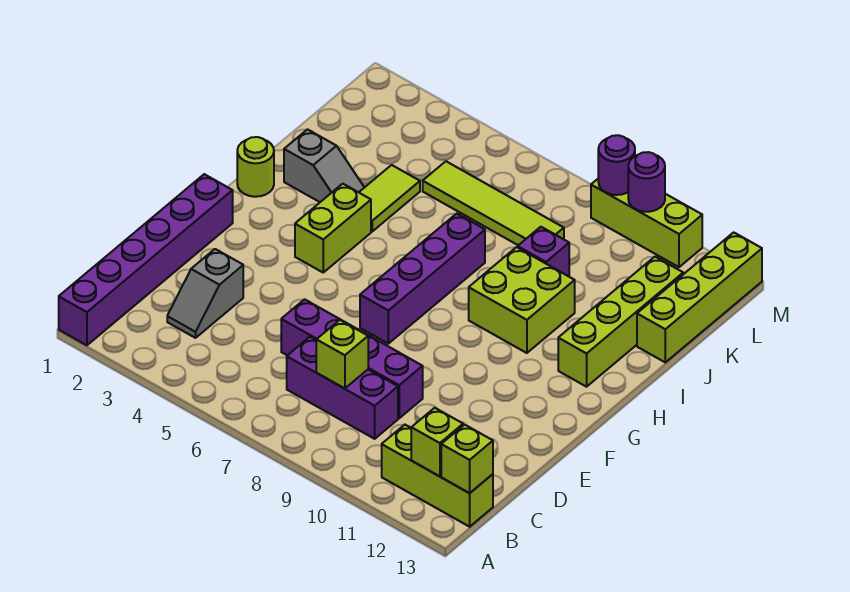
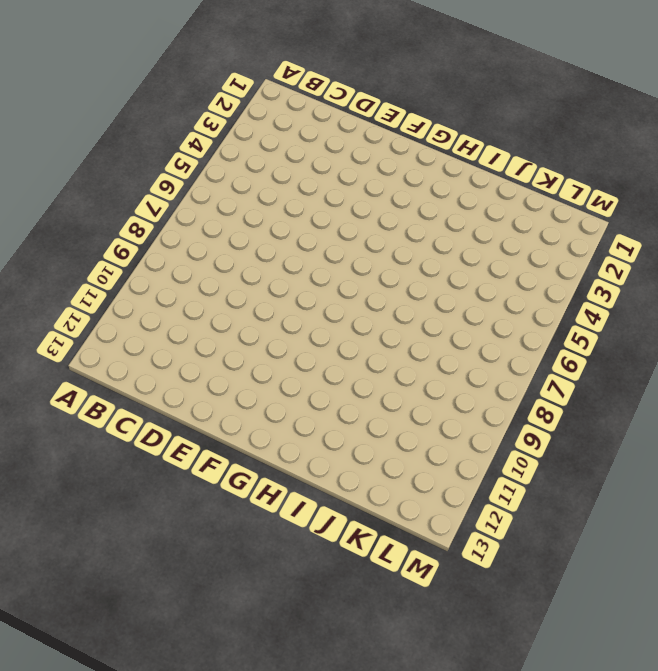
none -> purple 1x6 brick [59,174,233,345]
none -> lime 1x3 brick [382,425,493,527]
none -> grey 1x2 slope [167,249,243,338]

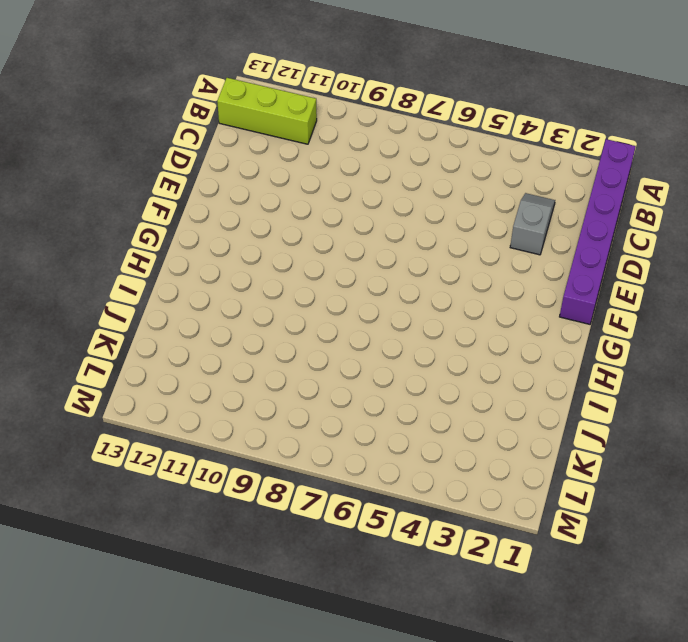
none -> purple 1x3 brick [287,337,398,439]
none -> purple 1x4 brick [281,299,423,418]
none -> purple 1x4 brick [360,214,485,344]

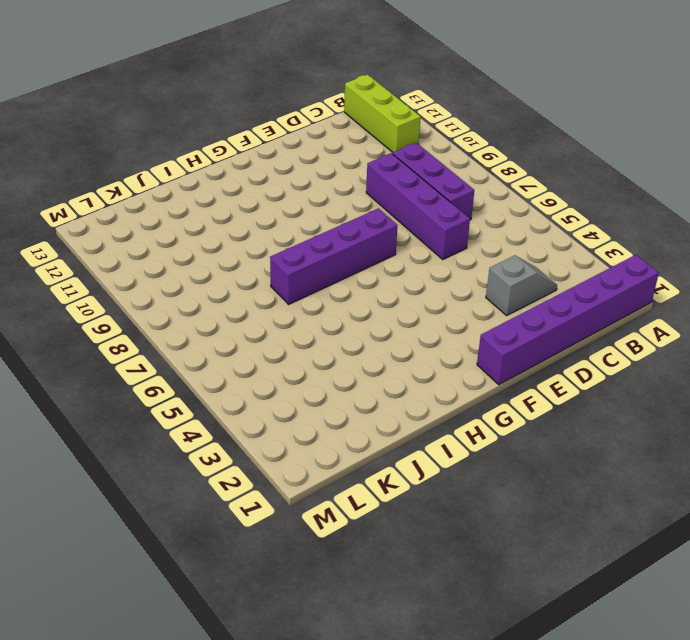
none -> lime 1x2 brick [295,184,371,272]
none -> lime 1x1 round brick [237,137,274,197]
none -> lime 2x2 brick [469,247,575,353]

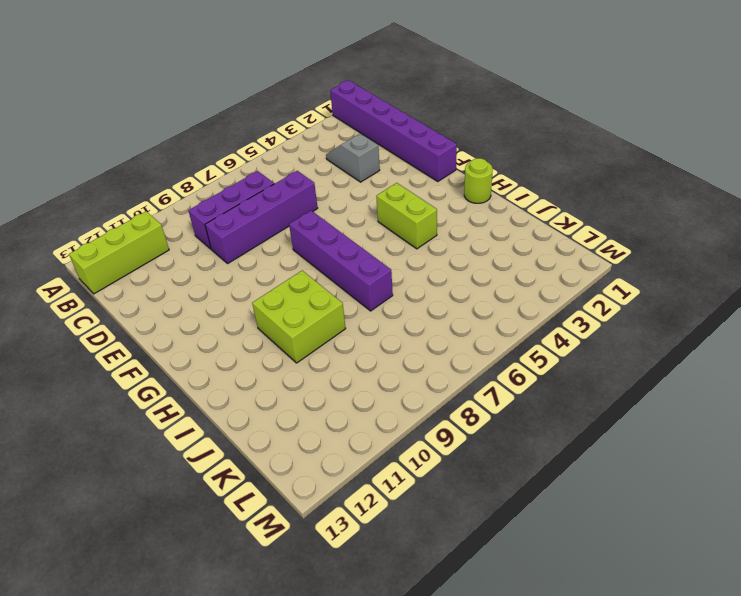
none -> lime 1x4 brick [558,257,683,387]
none -> grey 1x2 slope [284,130,365,202]
none -> lime 1x2 tile [359,165,420,231]

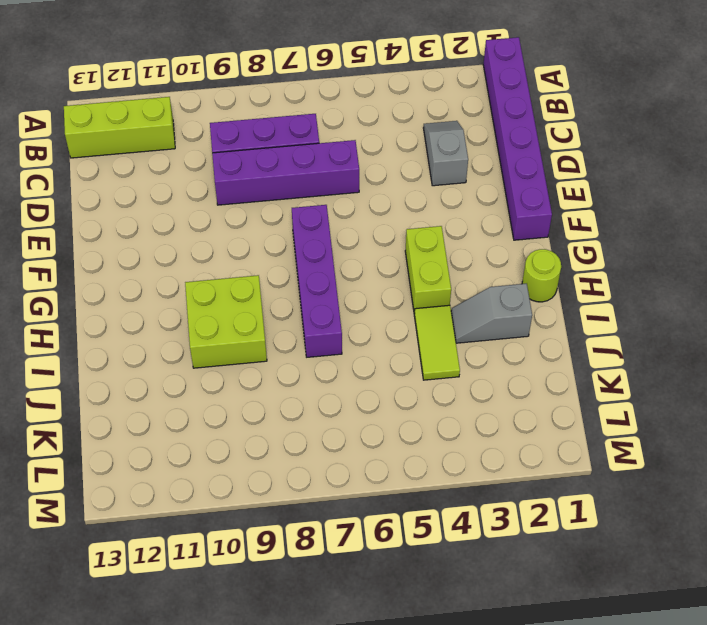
none -> lime 1x4 brick [558,257,683,387]
none -> purple 1x1 brick [518,227,569,276]
none -> lime 1x4 brick [637,232,762,362]

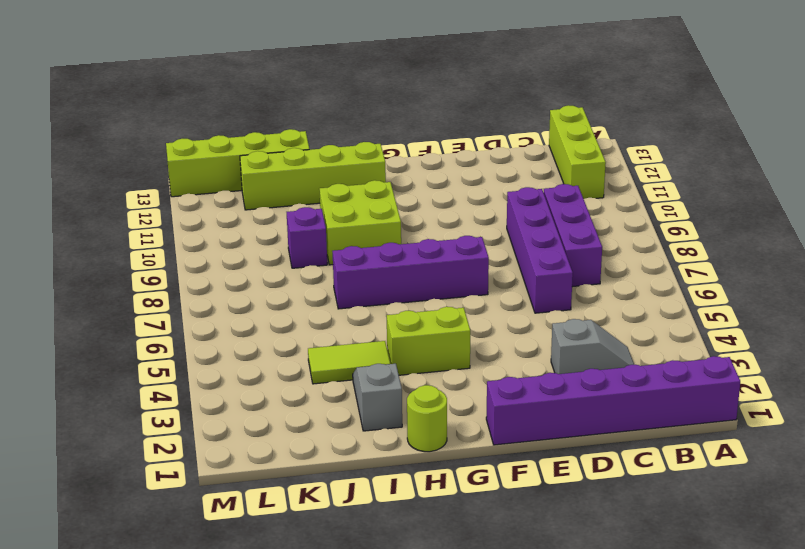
none -> lime 1x4 tile [423,161,564,245]
none -> lime 1x3 brick [591,179,702,267]
none -> lime 1x1 brick [411,408,463,476]

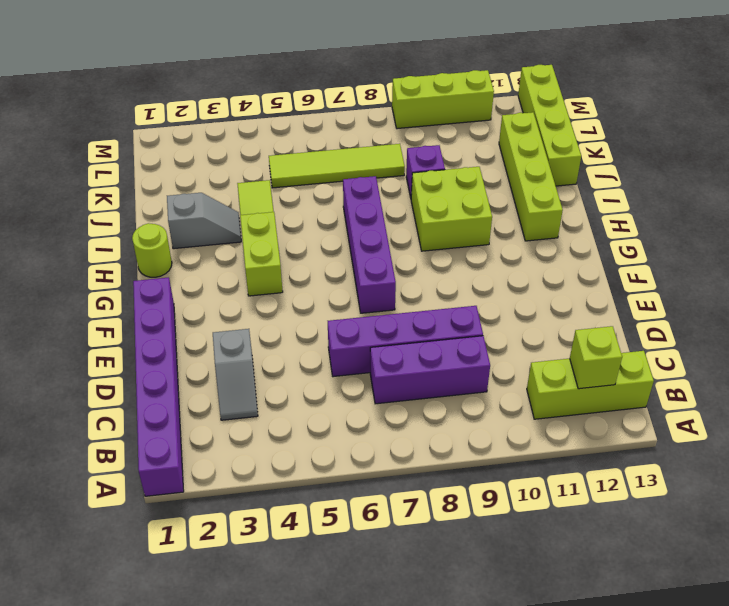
none -> lime 1x1 brick [441,425,493,493]
none -> lime 1x1 brick [316,320,368,389]
none -> purple 1x1 round brick [598,135,635,195]

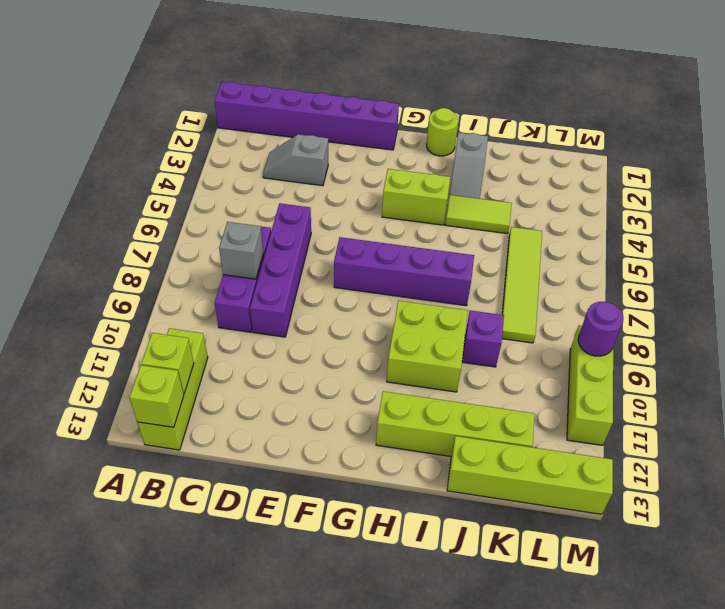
grey 1x1 brick [219,222,263,279] -> lime 1x1 brick [316,320,368,389]
none -> purple 1x1 round brick [628,152,665,212]

